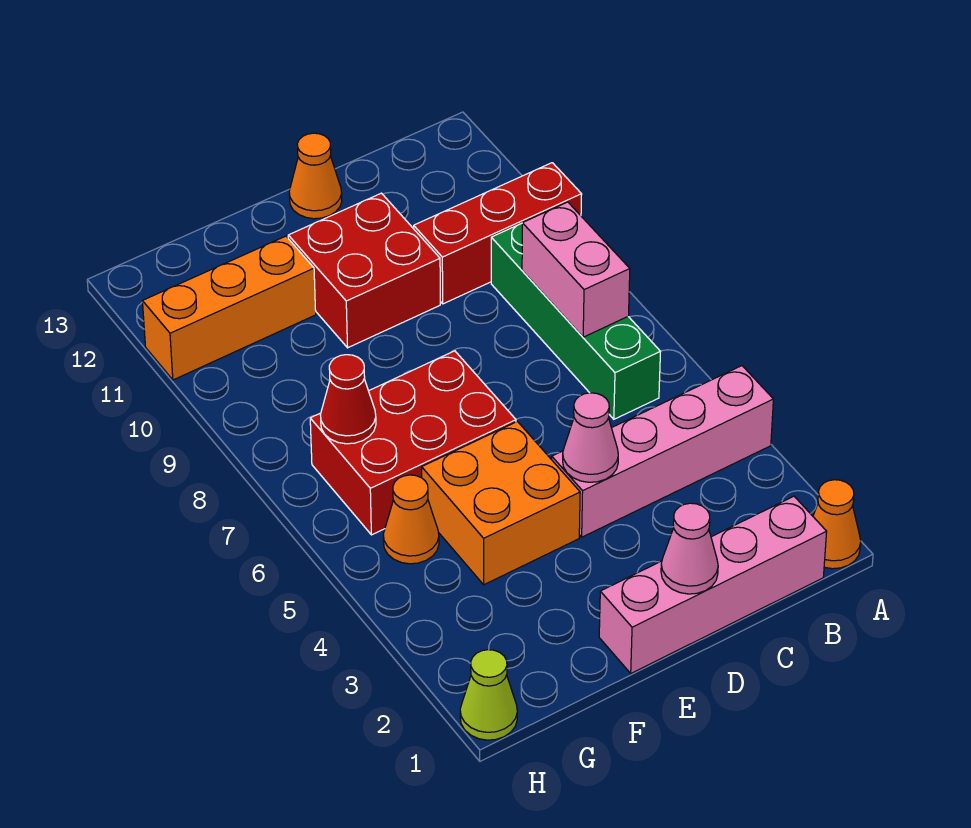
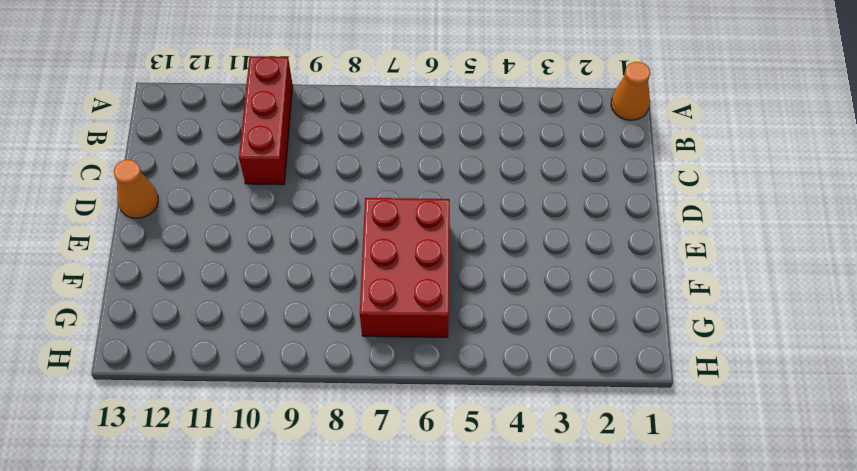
none -> pink 1x4 brick [552,366,773,537]
none -> pink 1x4 brick [599,496,827,673]
none -> green 1x4 brick [491,223,661,419]

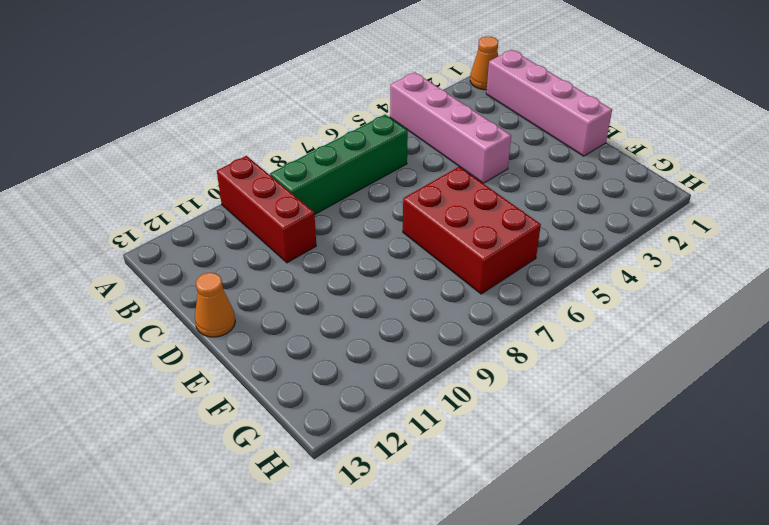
none -> red 2x2 brick [288,193,440,348]
none -> orange 2x2 brick [422,422,580,585]
none -> orange 1x3 brick [143,236,316,380]

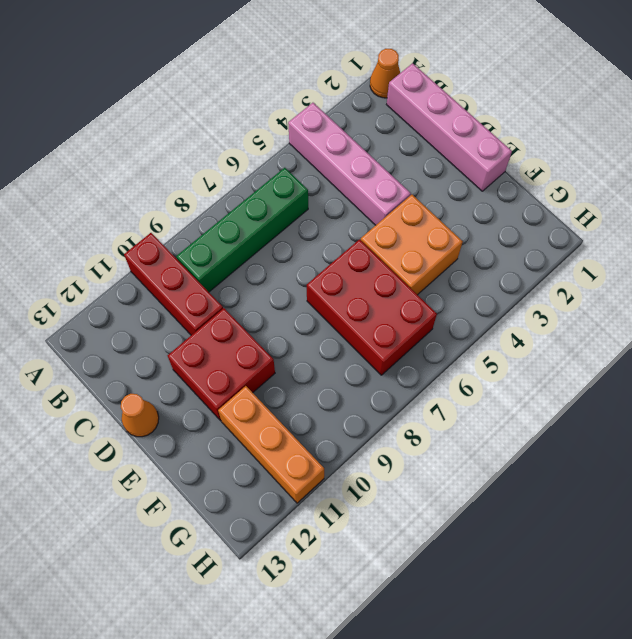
none -> orange 1x1 cone [383,475,439,564]
none -> lime 1x1 cone [460,650,517,740]
none -> pink 1x2 brick [522,202,630,337]

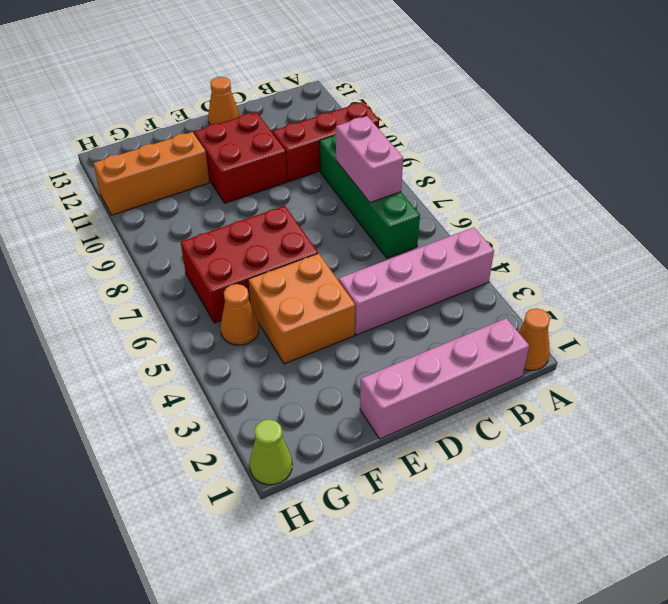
none -> pink 1x1 cone [661,503,718,594]
none -> pink 1x1 cone [563,393,618,482]
none -> red 1x1 cone [320,355,376,444]

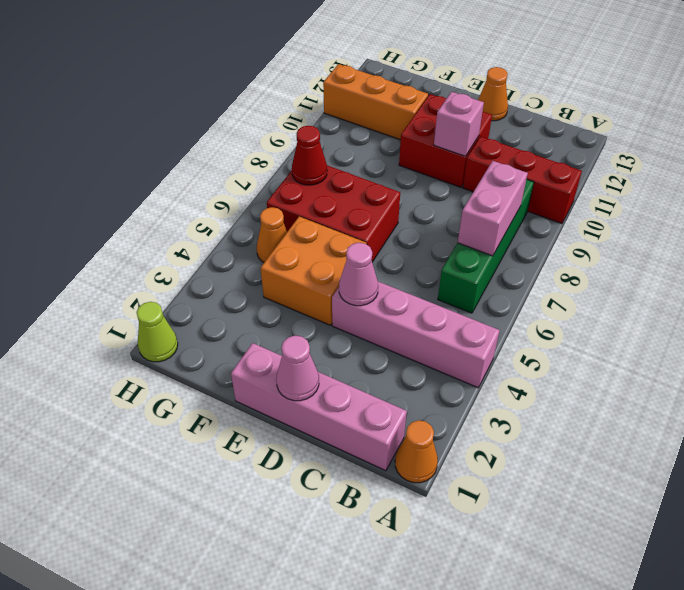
pink 1x1 brick [434,92,484,156] -> none

